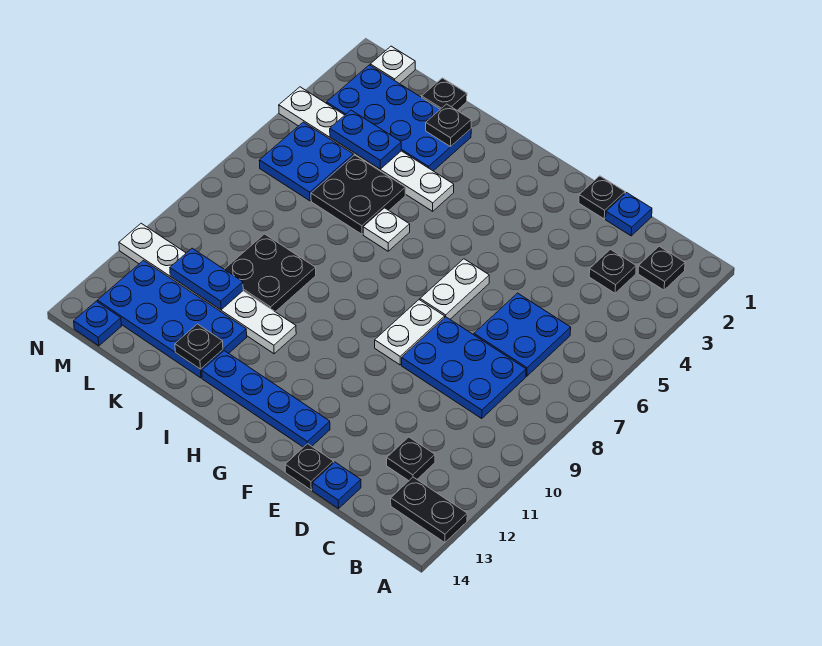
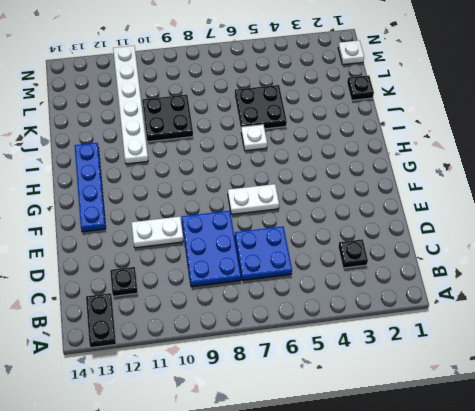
white 1x2 plate [132,217,183,248] -> white 1x2 plate moved to [375,300,445,365]
none -> black 1x1 plate [638,246,685,290]
none -> blue 1x1 plate [606,193,652,236]
none -> blue 1x1 plate [312,462,361,509]

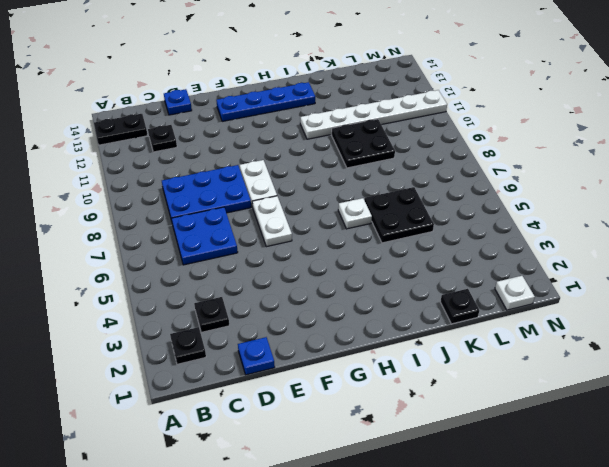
none -> black 1x1 plate [579,176,625,219]
none -> black 1x1 plate [285,444,334,490]
none -> white 1x6 plate [279,87,454,211]

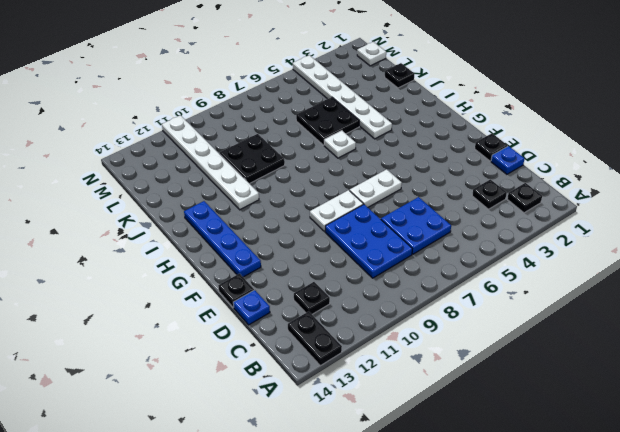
none -> blue 2x4 plate [326,65,471,171]
none -> blue 2x4 plate [97,261,247,378]
none -> blue 2x2 plate [259,122,353,201]

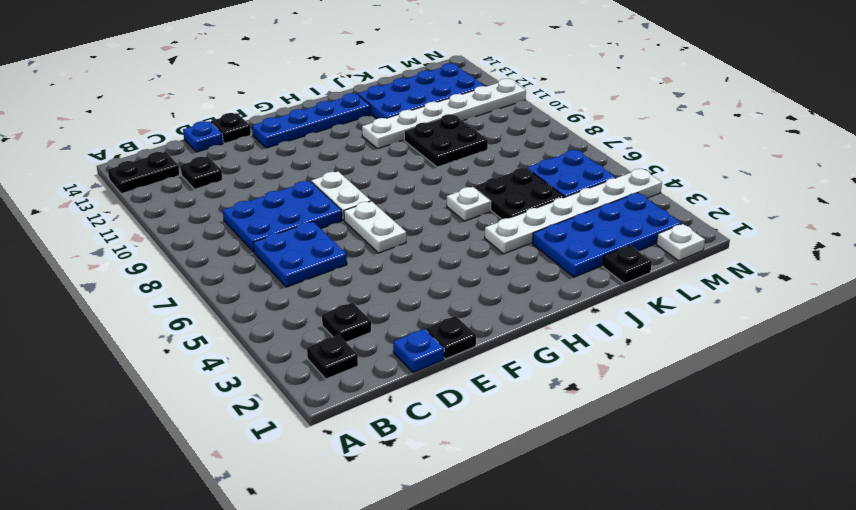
none -> blue 1x1 plate [74,301,121,346]
none -> black 1x1 plate [426,104,471,147]
none -> black 1x1 plate [175,324,223,369]

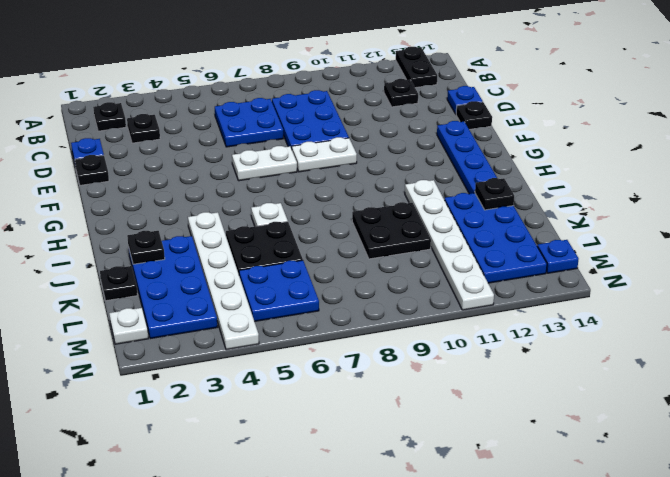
none -> blue 1x2 plate [330,110,401,169]
none -> blue 1x2 plate [170,248,243,310]

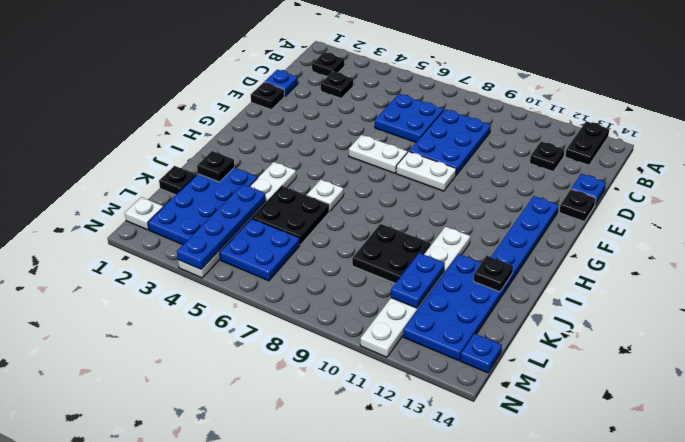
blue 1x4 plate [177,184,266,269] -> blue 1x2 plate [330,110,401,169]

